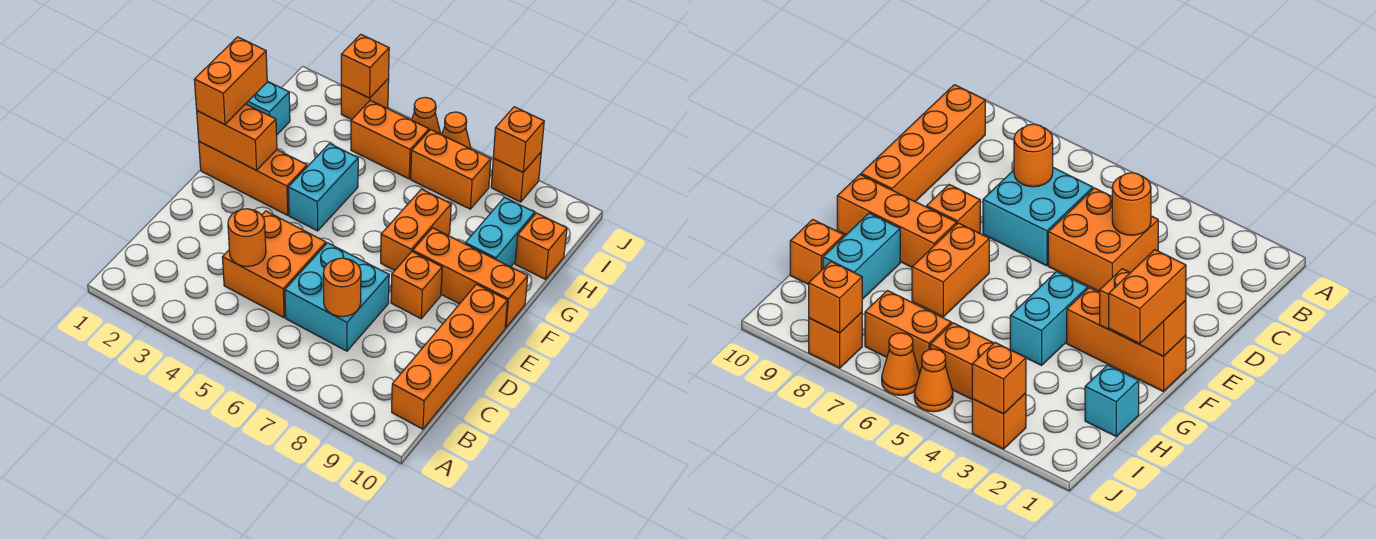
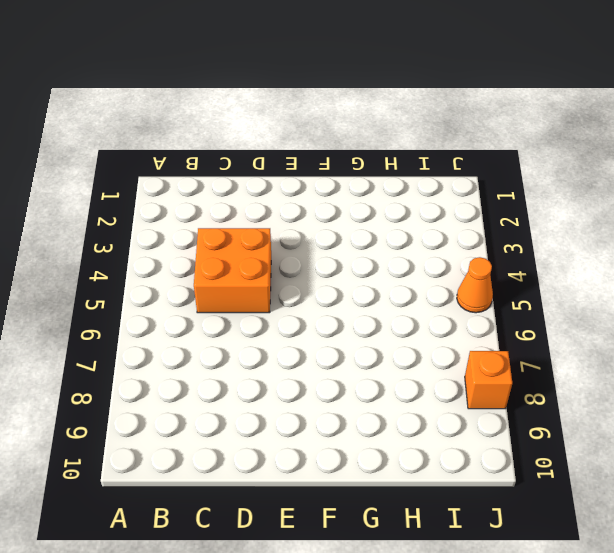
none -> orange 1x4 brick [392,284,508,429]
none -> cyan 2x2 brick [285,243,389,351]
none -> orange 1x1 brick [391,252,442,319]

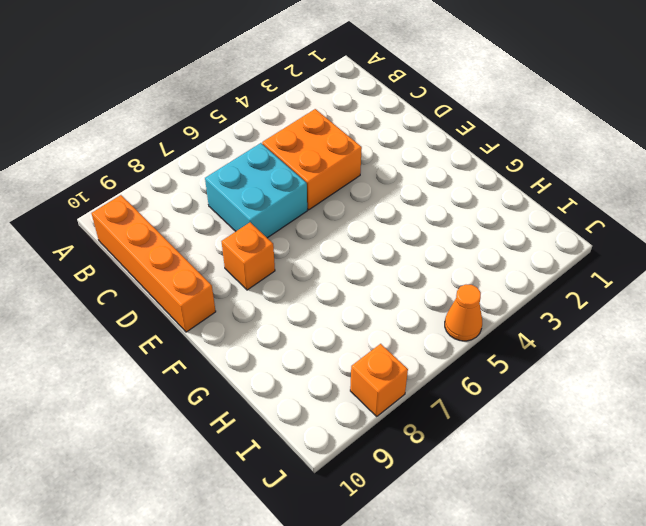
none -> orange 1x3 brick [199,142,307,215]
none -> cyan 1x2 brick [288,144,358,231]
none -> orange 1x2 brick [381,189,451,270]

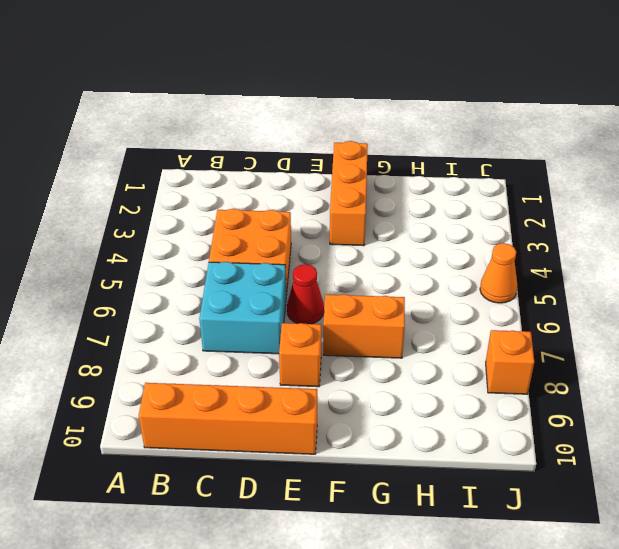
red 1x1 cone [287,264,324,324] -> none
none -> cyan 1x2 brick [288,144,358,231]
none -> orange 1x3 brick [413,228,528,327]
none -> cyan 1x2 brick [465,197,535,267]

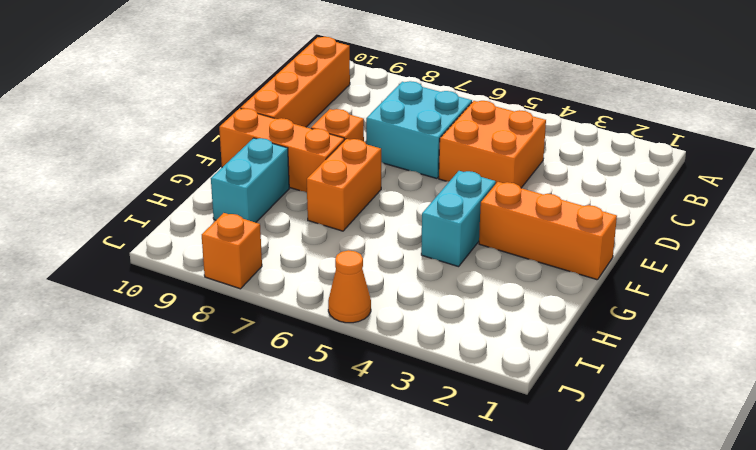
none -> cyan 1x1 brick [246,81,290,134]
none -> orange 1x1 brick [515,213,567,279]
none -> orange 1x2 brick [351,100,429,179]

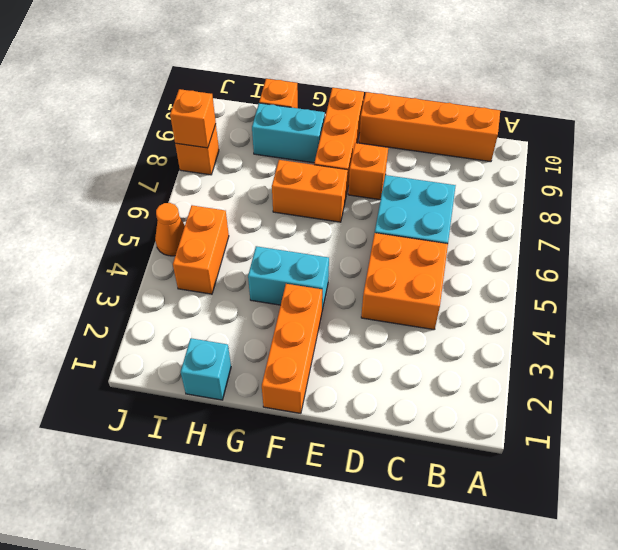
none -> orange 1x2 brick [411,130,491,209]
none -> orange 1x1 brick [341,79,389,119]
none -> orange 1x1 cone [442,112,471,149]

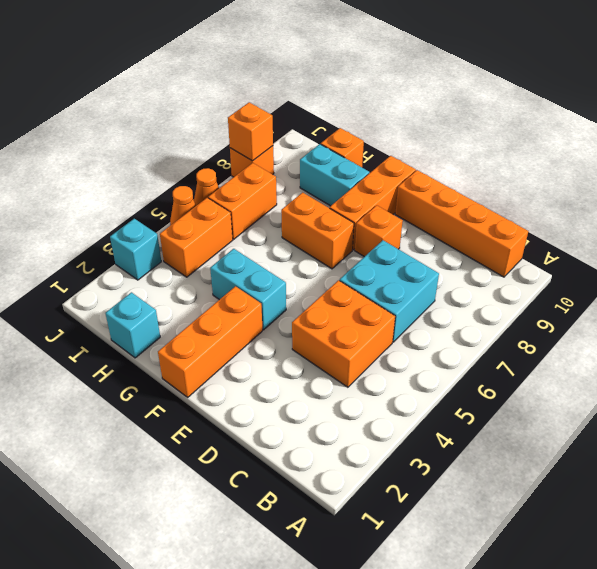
cyan 1x1 brick [110,219,161,280] -> orange 1x1 brick [341,79,389,119]
none -> orange 1x1 round brick [228,209,266,267]
none -> orange 1x1 round brick [323,258,361,317]
none -> orange 1x2 brick [197,104,277,170]

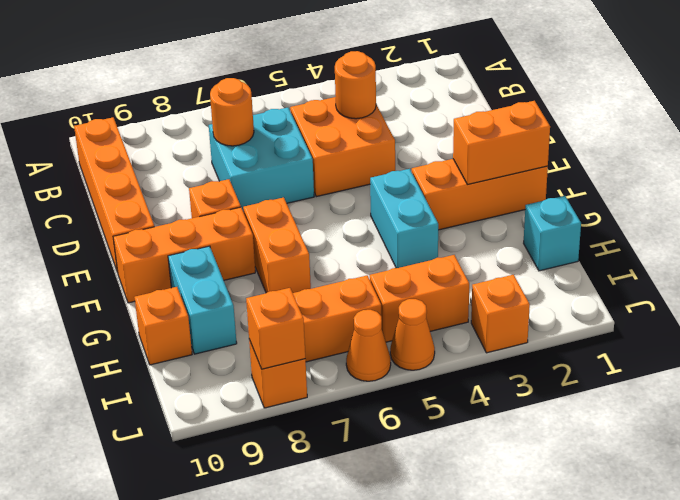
none -> orange 1x1 brick [341,34,389,98]
none -> orange 1x2 brick [194,37,267,125]

